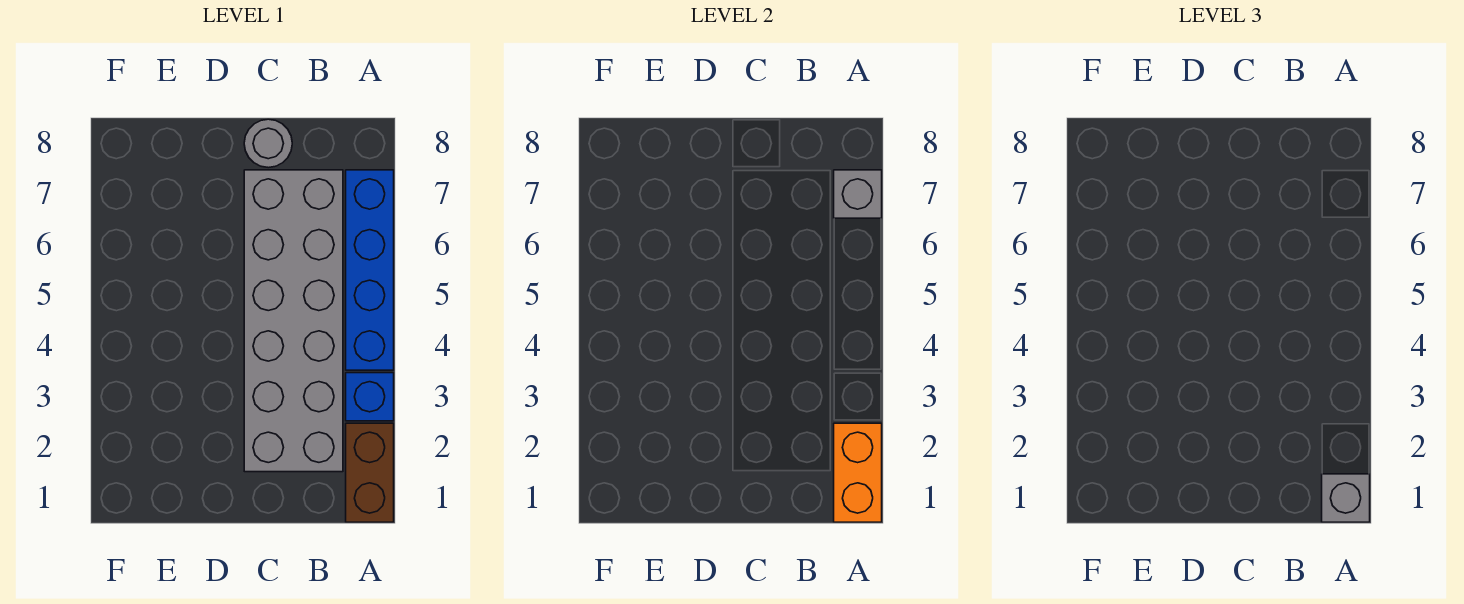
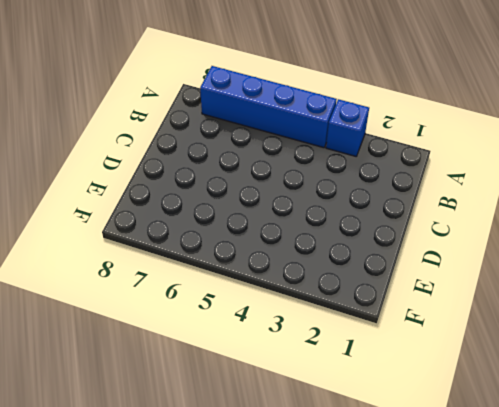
none -> brown 1x2 brick [346,423,394,522]
none -> grey 2x6 brick [244,170,343,472]

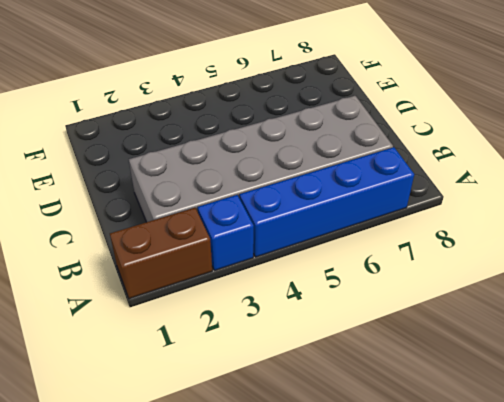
none -> grey 1x1 round brick [244,119,292,168]
none -> orange 1x2 brick [834,423,882,522]

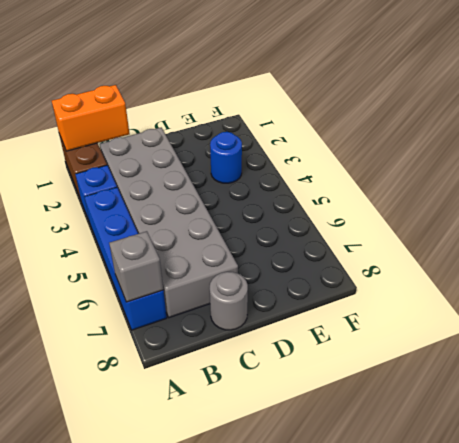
orange 1x2 brick [52,85,130,151] -> orange 1x2 brick turned to [834,423,882,522]
blue 1x1 round brick [210,132,242,183] -> none
none -> grey 1x1 brick [1322,474,1370,522]

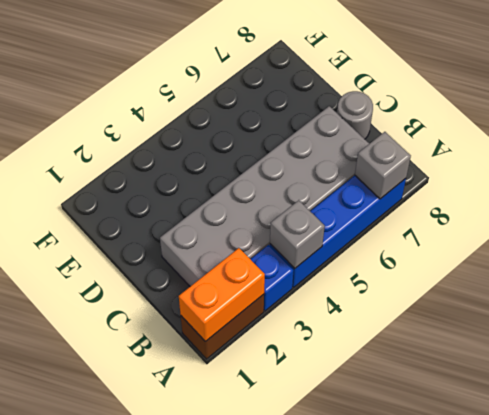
grey 1x1 brick [270,200,325,268] -> grey 1x1 brick moved to [1322,474,1370,522]

